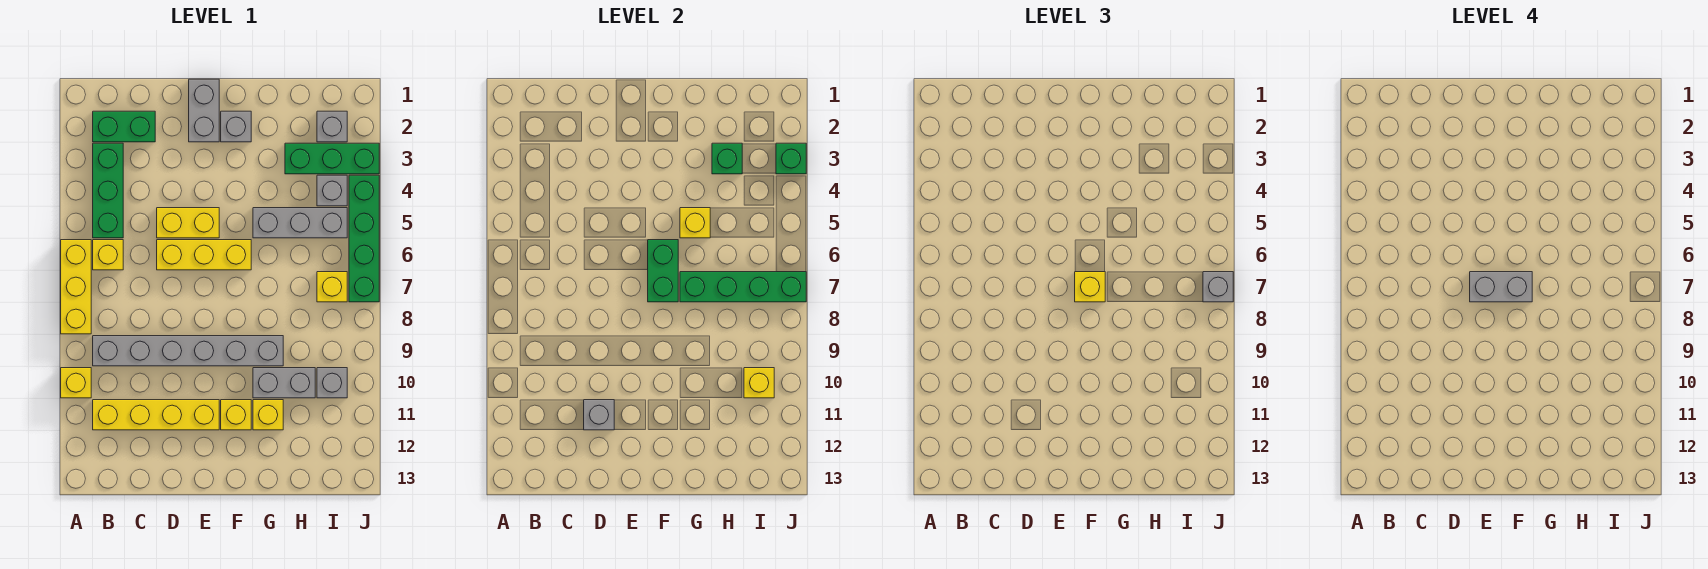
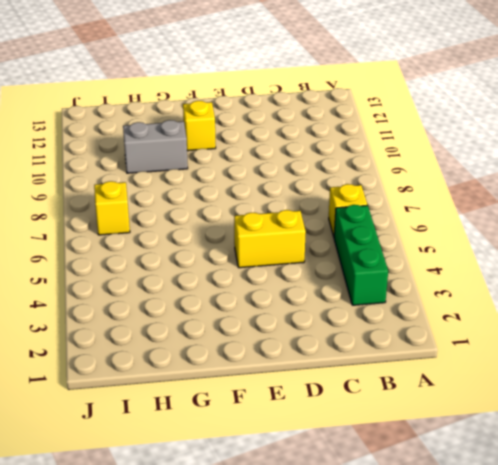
none -> yellow 1x3 brick [61,240,91,334]
none -> yellow 1x1 brick [61,368,91,398]
none -> green 1x2 brick [93,111,155,142]
none -> grey 1x6 brick [93,336,283,366]

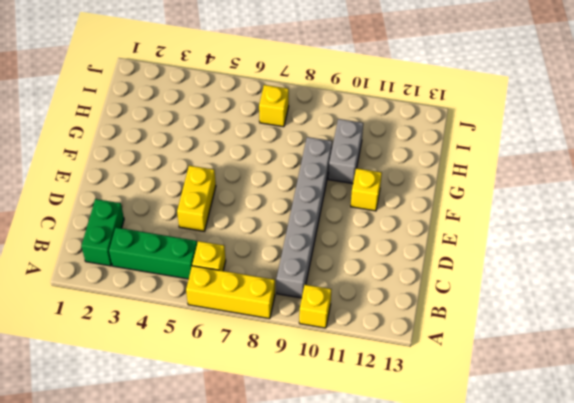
none -> yellow 1x4 brick [93,400,219,430]
none -> yellow 1x3 brick [157,240,251,270]
none -> grey 1x2 brick [189,79,219,142]
none -> grey 1x1 brick [221,111,251,142]

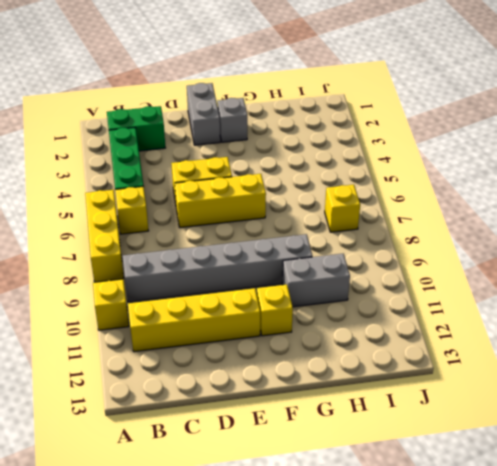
none -> grey 1x3 brick [253,208,347,238]
none -> yellow 1x1 brick [253,400,283,430]
none -> green 1x3 brick [285,143,379,174]
none -> grey 1x1 brick [317,111,347,142]

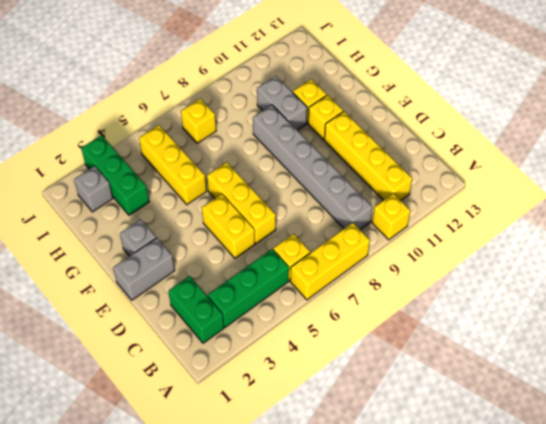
yellow 1x3 brick [139,125,207,204] -> grey 1x3 brick [253,208,347,238]
none -> grey 1x1 brick [317,175,347,206]
none -> grey 1x1 brick [317,368,347,398]
none -> green 1x4 brick [349,175,379,302]
none -> grey 1x1 brick [584,400,614,430]

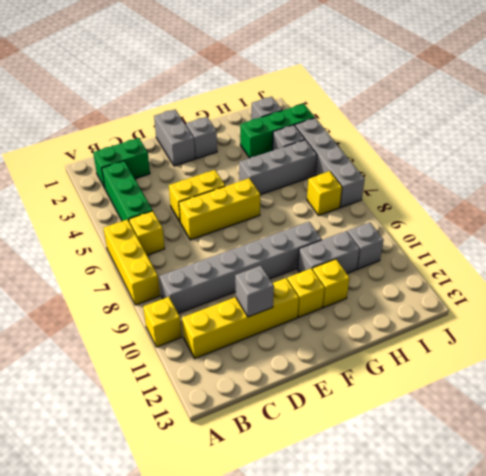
grey 1x4 brick [295,118,365,207] -> green 1x4 brick [349,175,379,302]
none -> green 1x2 brick [648,240,678,302]
none -> yellow 1x1 brick [680,208,710,238]
none -> green 1x4 brick [680,272,806,302]
none -> green 1x1 brick [712,143,742,174]

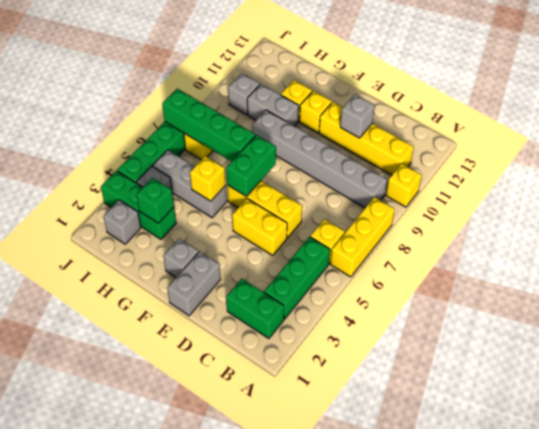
none -> yellow 1x1 brick [744,368,774,398]
none -> green 1x1 brick [776,143,806,174]
none -> yellow 1x1 brick [1075,272,1105,302]
none -> grey 1x1 brick [1203,272,1233,302]

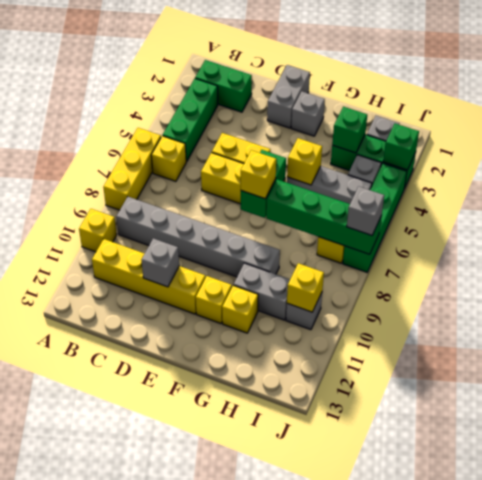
none -> grey 1x2 brick [1470,272,1532,302]

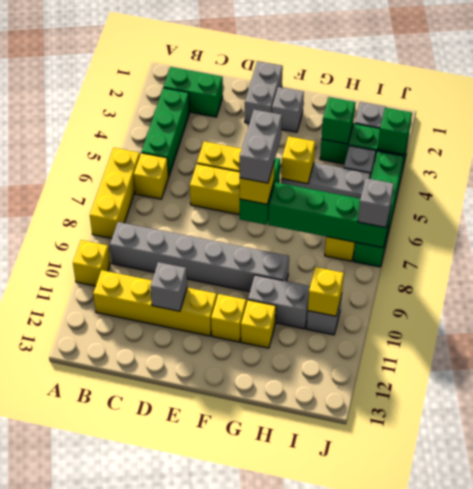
grey 1x2 brick [240,110,282,183] -> grey 1x2 brick turned to [1470,272,1532,302]

